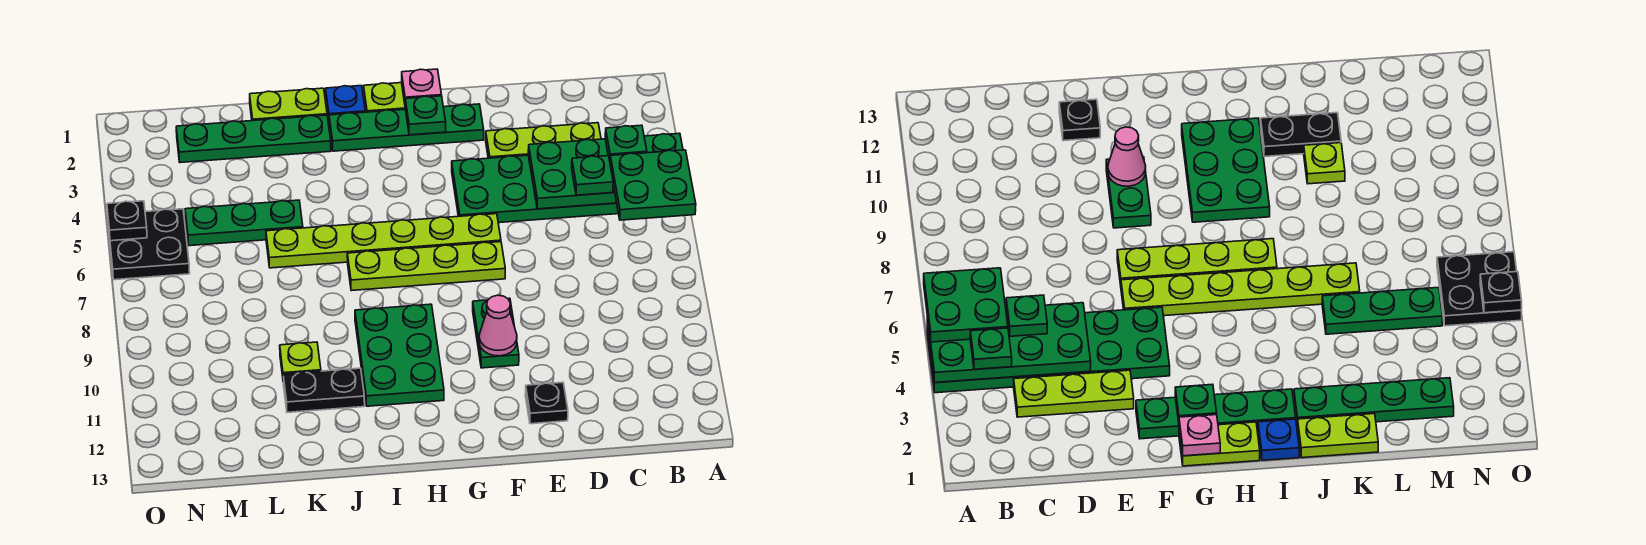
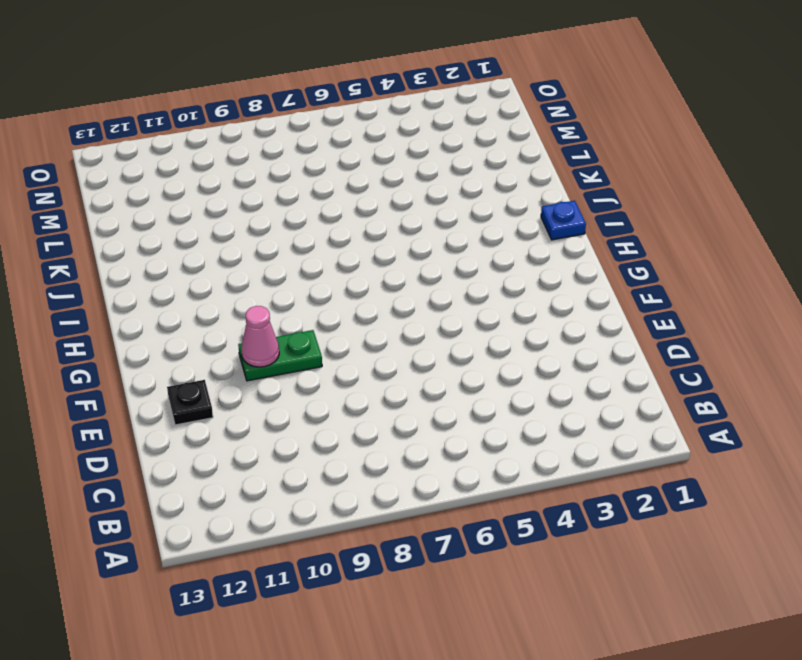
none -> green 2x6 plate [452,155,618,223]
none -> lime 1x3 plate [486,123,601,158]
none -> green 1x4 plate [329,104,484,151]

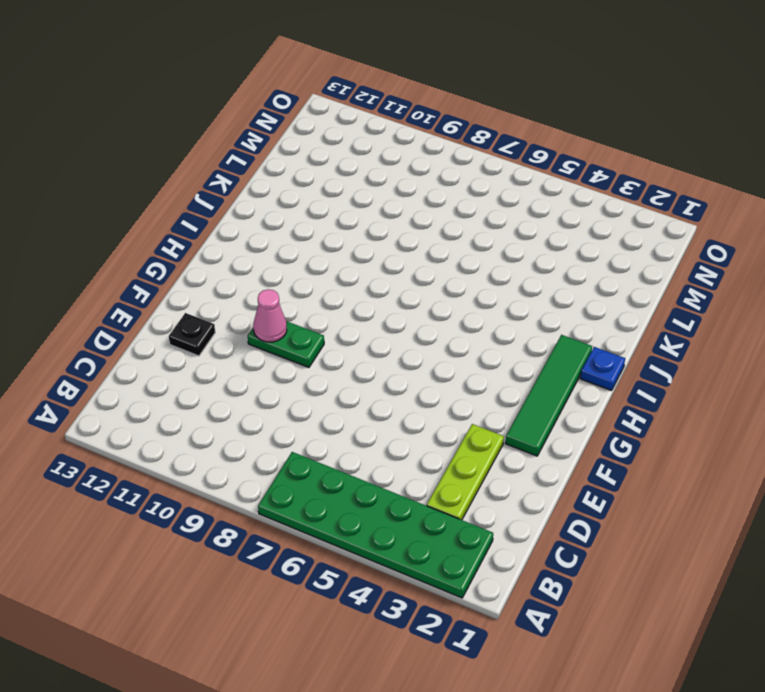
green 2x6 plate [258,452,493,598] -> green 2x6 plate turned to [452,155,618,223]
green 1x4 tile [505,335,592,456] -> green 1x4 plate [329,104,484,151]
none -> lime 1x6 plate [266,214,501,268]
none -> lime 1x4 plate [347,242,505,291]
none -> lime 1x2 plate [364,83,405,112]

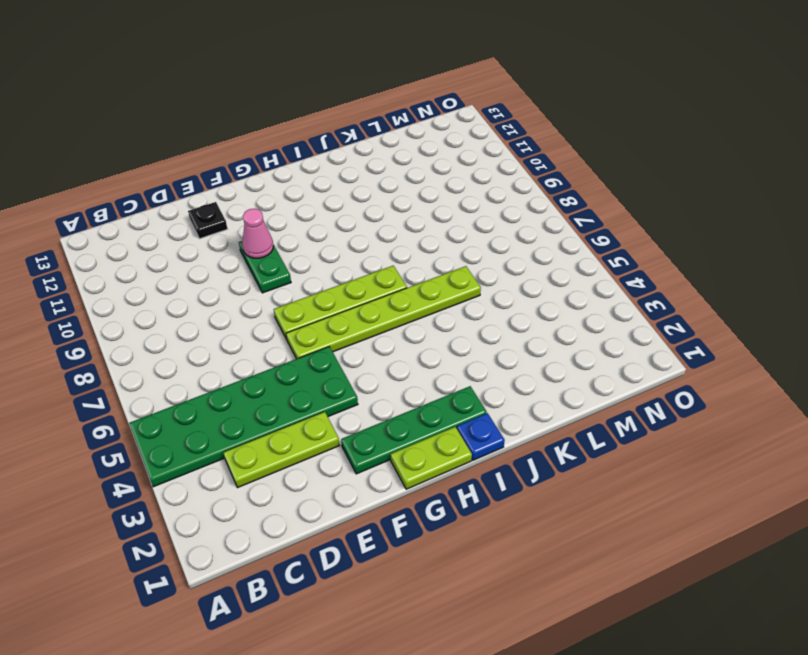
none -> green 2x3 plate [355,304,444,406]
none -> lime 1x2 plate [250,88,327,121]
none -> green 1x4 plate [176,115,331,163]

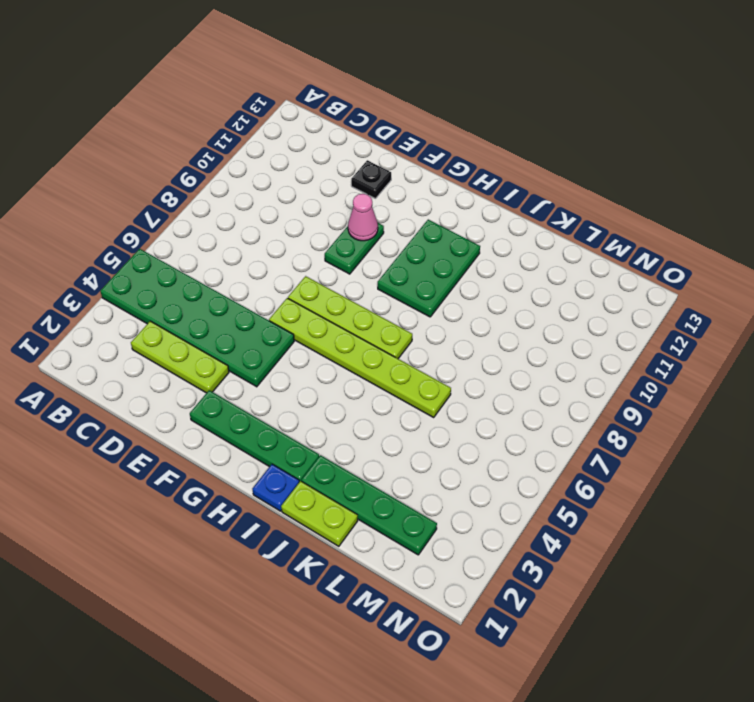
none -> lime 1x2 plate [364,83,405,112]
none -> black 1x2 plate [283,368,365,412]
none -> green 1x3 plate [185,200,303,246]

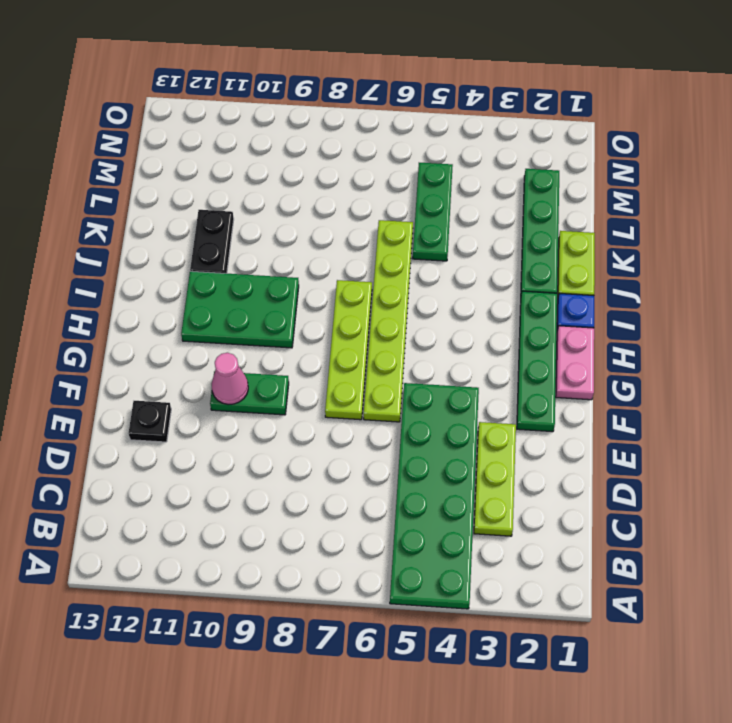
pink 1x2 plate [556,326,594,400] -> lime 1x2 plate [364,83,405,112]
none -> lime 1x1 plate [280,342,321,376]
none -> black 2x2 plate [108,209,190,280]
none -> green 2x4 plate [528,133,683,209]

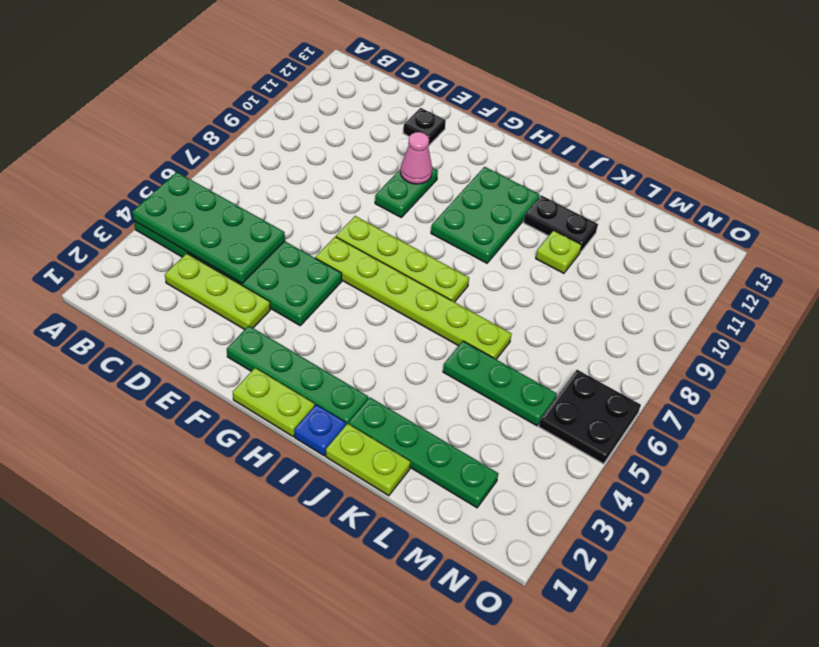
none -> pink 1x1 plate [402,69,442,103]
none -> green 1x1 plate [405,96,446,135]
none -> black 1x1 plate [107,201,147,241]

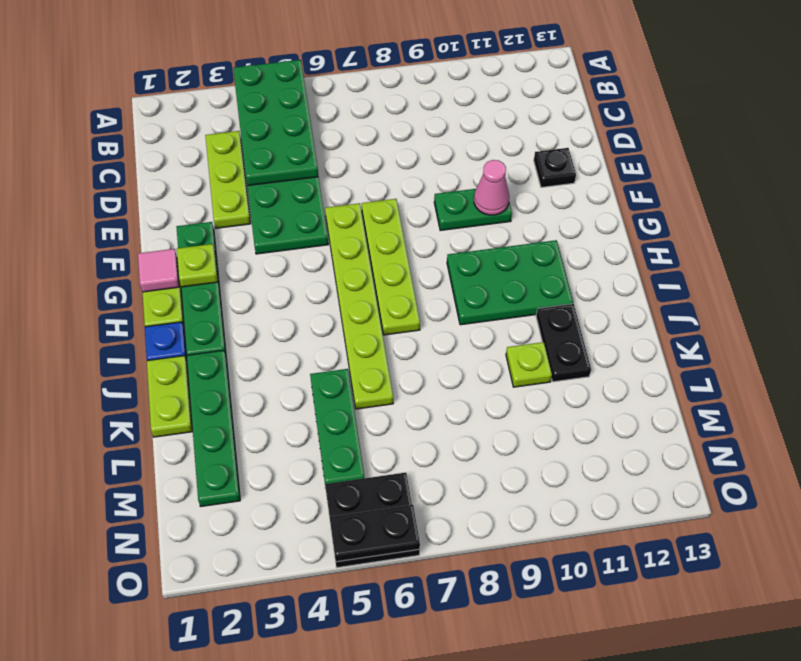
pink 1x1 tile [138,249,179,292] -> pink 1x1 plate [402,69,442,103]
lime 1x1 plate [177,244,218,287] -> green 1x1 plate [405,96,446,135]
black 1x2 plate [330,505,420,562] -> black 1x1 plate [107,201,147,241]
none -> green 2x2 plate [610,150,696,220]
none -> green 1x1 plate [605,125,647,161]
none -> green 1x1 plate [572,156,613,195]

